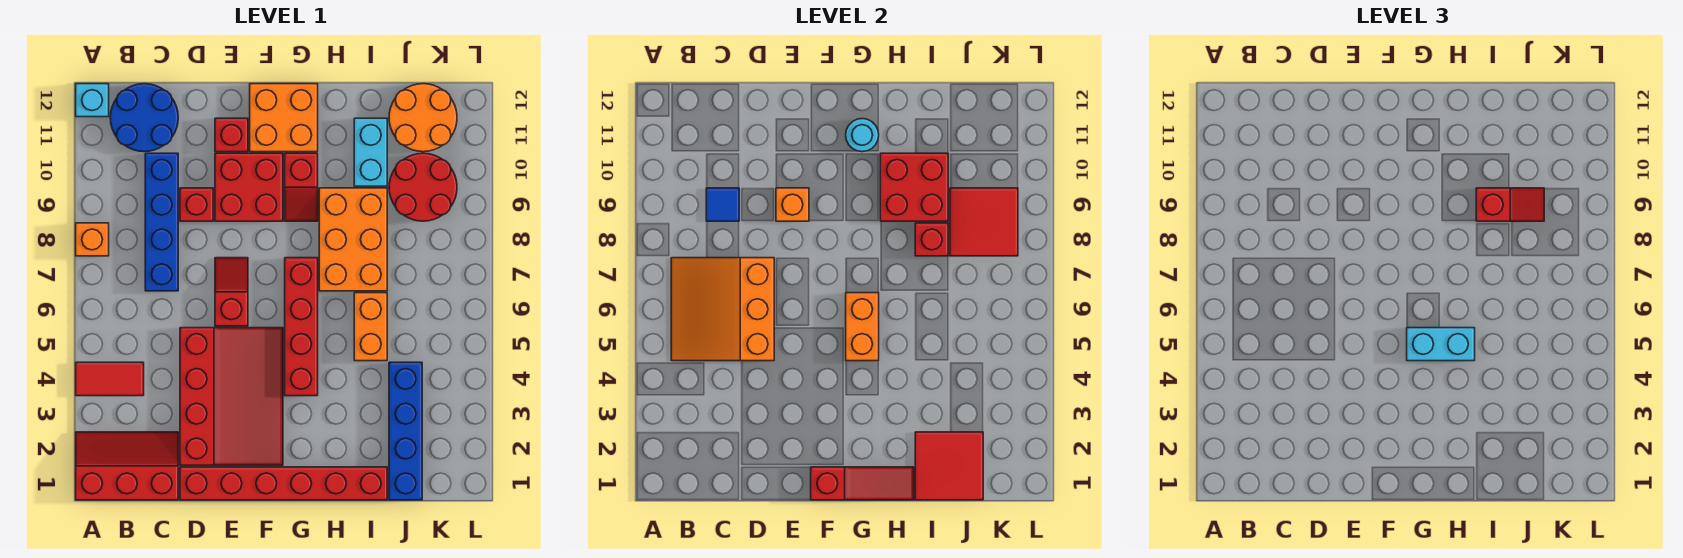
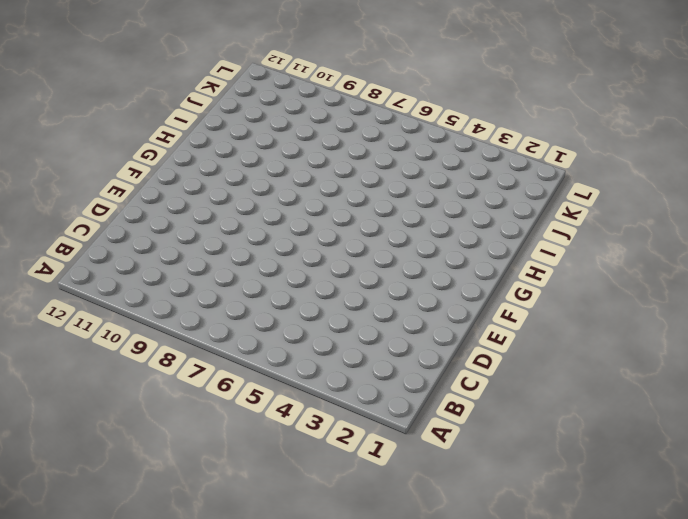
none -> red 2x3 slope [76,432,178,500]
none -> red 1x2 tile [76,362,144,396]
none -> orange 1x1 brick [76,223,109,256]
none -> cyan 1x1 brick [76,84,109,117]

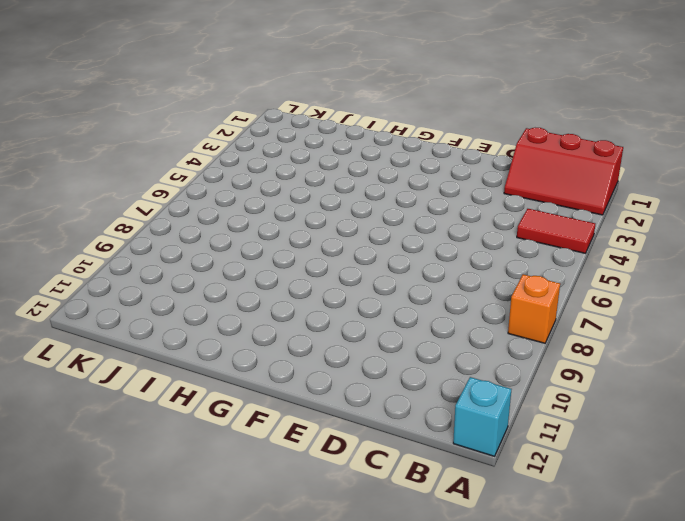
none -> blue 2x2 round brick [110,84,178,152]
none -> blue 1x4 brick [145,153,178,291]
none -> red 1x6 brick [180,467,387,500]
none -> red 3x4 slope [180,328,283,465]

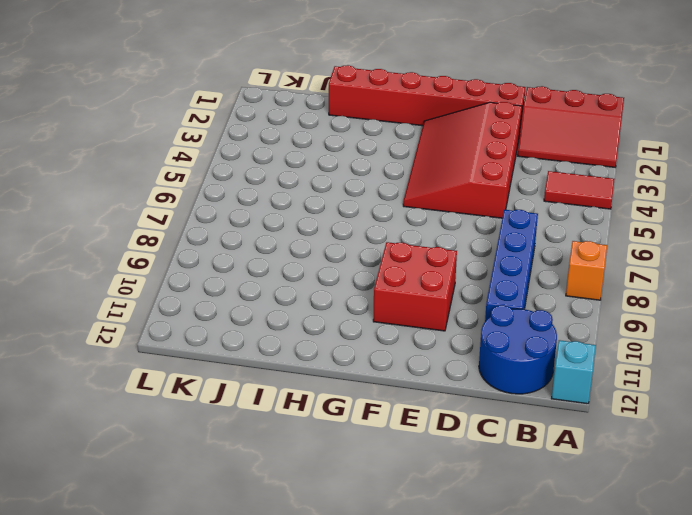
none -> red 1x1 brick [180,188,213,221]
none -> red 1x2 slope [215,258,248,326]
none -> red 1x1 brick [215,118,248,152]
none -> orange 2x2 brick [250,84,318,152]

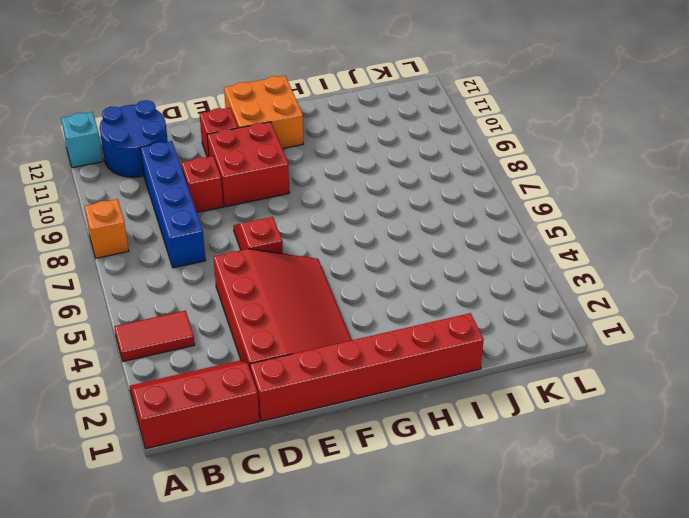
none -> red 1x4 brick [285,258,318,396]
none -> red 1x2 slope [285,153,318,221]
none -> orange 2x3 brick [319,188,387,291]
none -> orange 1x2 brick [354,293,387,361]

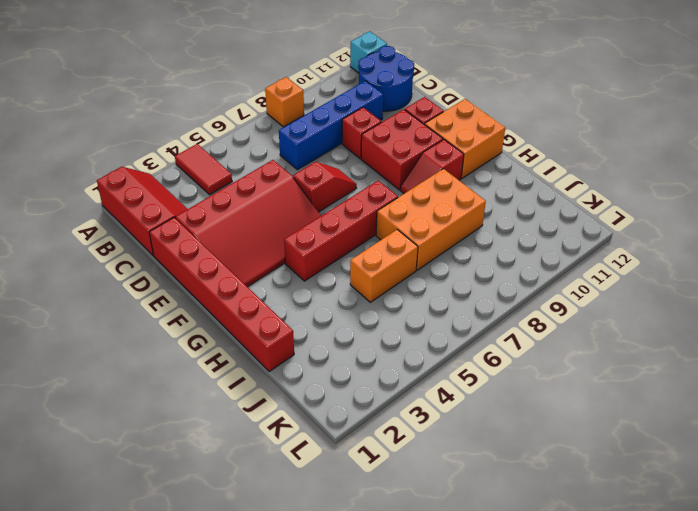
none -> cyan 1x2 brick [354,118,387,186]
none -> blue 1x4 brick [389,362,422,500]
none -> red 2x2 round brick [389,153,457,221]
none -> orange 2x2 round brick [389,84,457,152]

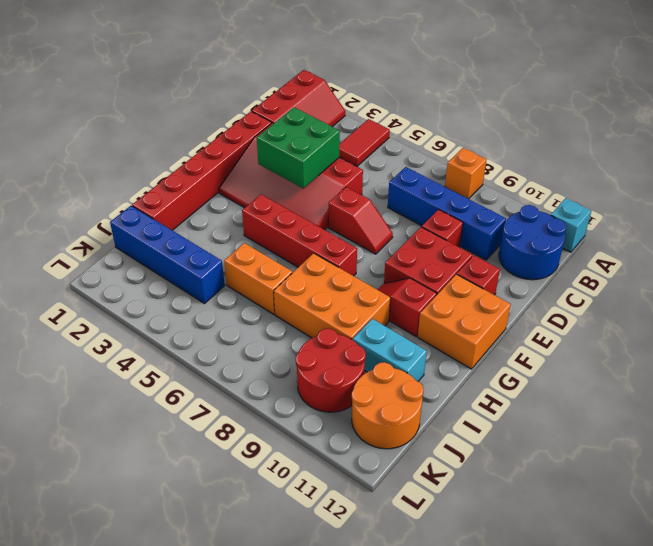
green 2x2 brick [257,107,340,188] -> none
none -> orange 3x3 slope [671,258,774,361]
none -> blue 1x1 tile [706,188,739,221]
none -> orange 1x1 brick [776,188,809,221]
none -> red 1x3 slope [811,467,914,500]

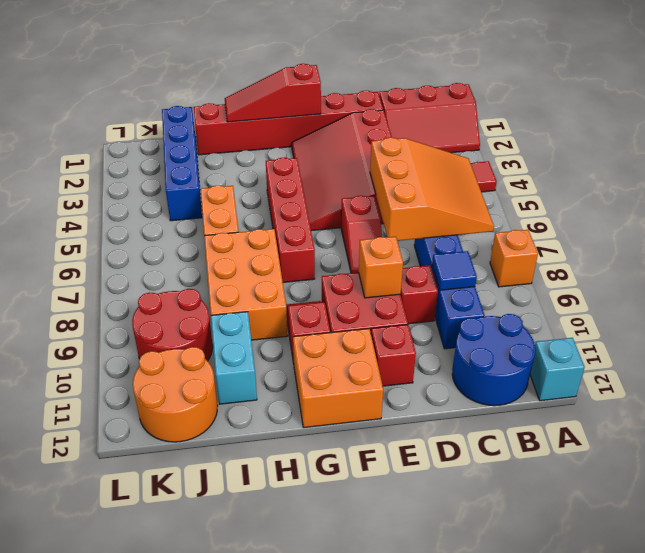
none -> orange 1x2 brick [846,293,879,361]
none -> cyan 1x1 round brick [846,119,879,152]
none -> red 2x2 brick [880,153,948,221]
none -> red 2x2 tile [915,432,983,500]

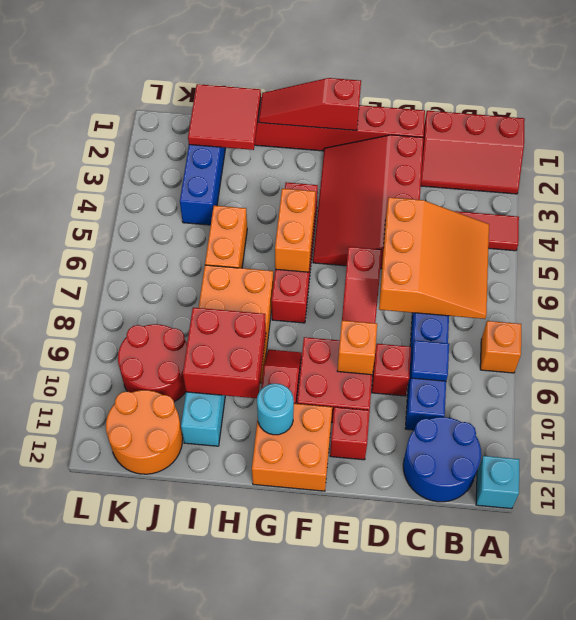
none -> red 1x1 brick [915,223,948,256]
none -> red 2x2 tile [950,188,1018,256]
none -> cyan 1x2 brick [1407,328,1475,361]
none -> red 1x2 slope [1476,188,1544,221]

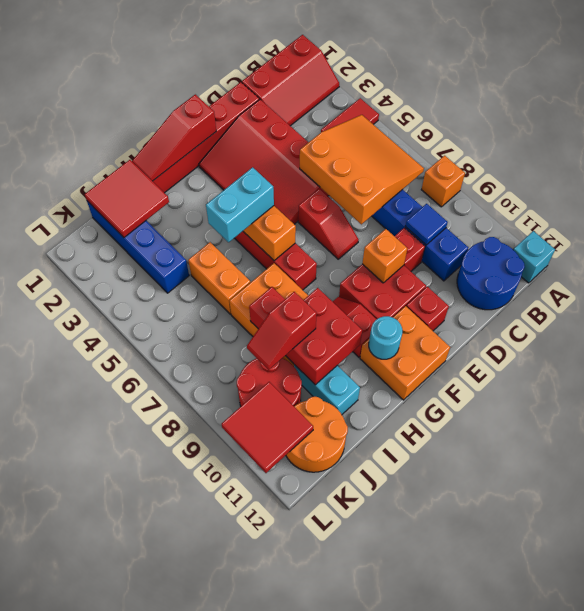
red 2x2 tile [222,382,313,473] -> red 2x2 tile moved to [950,188,1018,256]

